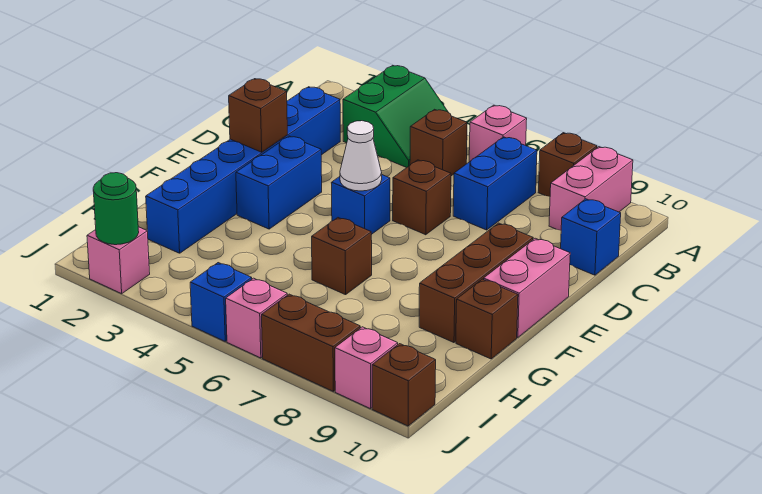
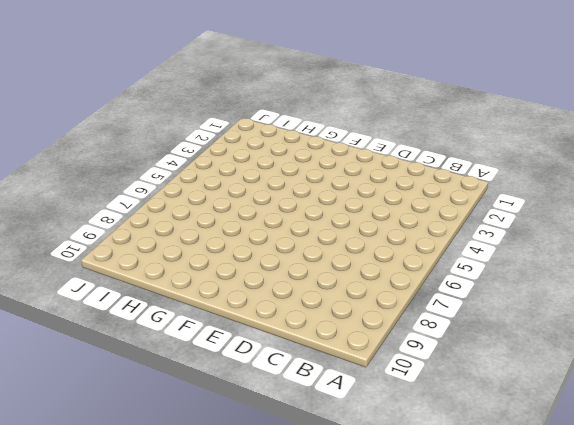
none -> green 2x2 slope [343,65,448,168]
none -> pink 1x1 brick [469,105,527,162]
none -> brown 1x1 brick [538,133,597,197]

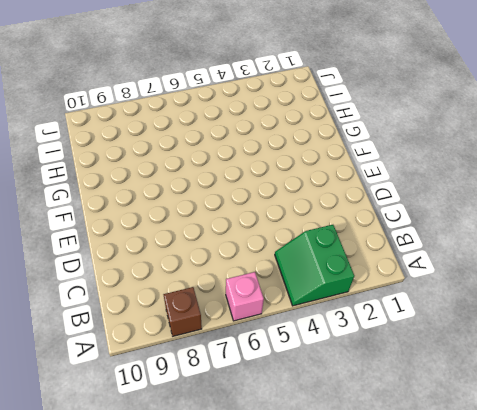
none -> pink 1x2 brick [549,147,633,230]
none -> brown 1x1 brick [410,109,467,176]
none -> blue 1x2 brick [453,137,537,230]

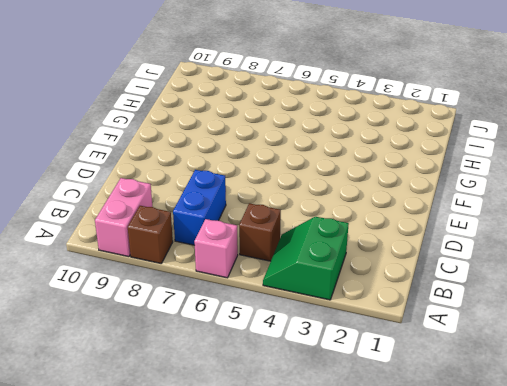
none -> blue 1x6 brick [146,87,340,253]
none -> blue 1x1 brick [561,199,621,275]
none -> brown 1x1 brick [393,160,451,235]

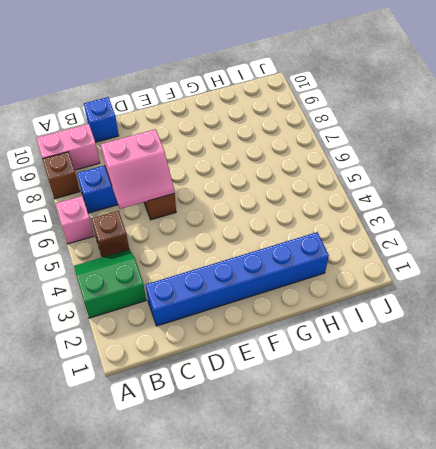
pink 2x2 slope [101,129,175,209] -> none
none -> blue 1x2 brick [236,136,322,229]
none -> blue 1x1 brick [331,175,390,235]
none -> brown 1x3 brick [419,223,533,343]

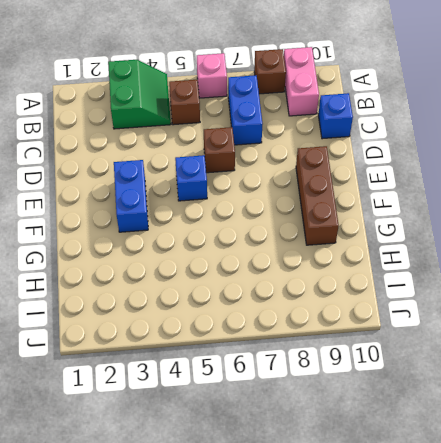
none -> blue 1x6 brick [146,87,340,253]
none -> pink 1x2 brick [484,238,570,338]
none -> brown 1x1 brick [312,218,372,295]

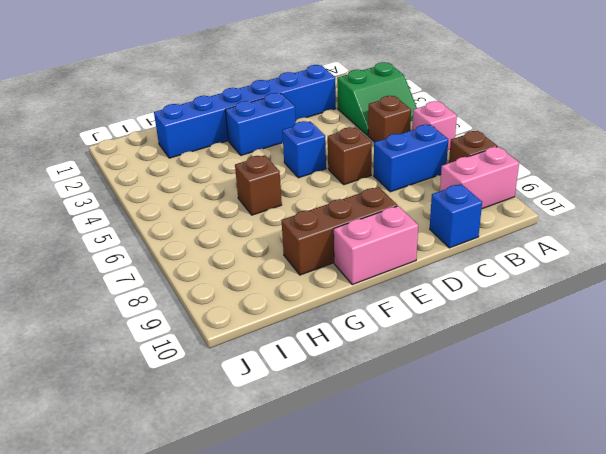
none -> brown 1x1 brick [456,279,518,359]
none -> pink 1x1 brick [87,227,150,294]
none -> blue 1x1 brick [190,263,252,341]

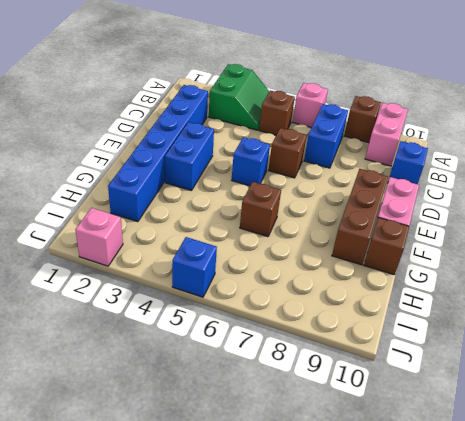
none -> pink 1x1 brick [226,278,287,358]
none -> brown 1x2 brick [262,294,360,392]
none -> pink 1x1 brick [335,327,398,409]

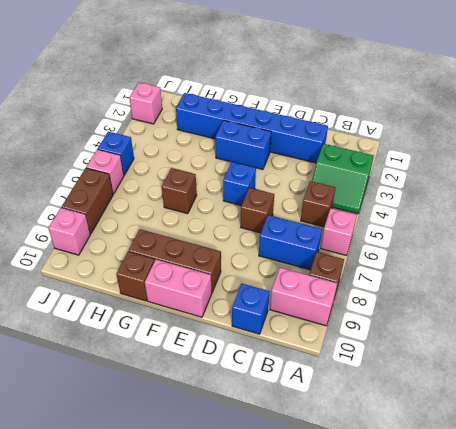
none -> brown 1x1 brick [372,344,436,426]
none -> brown 1x1 brick [229,79,287,152]
none -> white 1x1 cone [340,121,382,191]

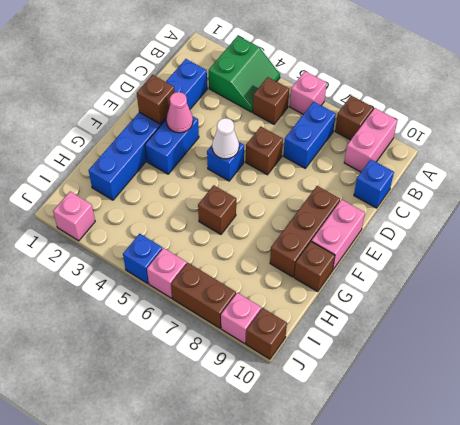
pink 1x1 cone [166,92,193,133] -> none
none -> green 1x1 round brick [93,173,139,245]

